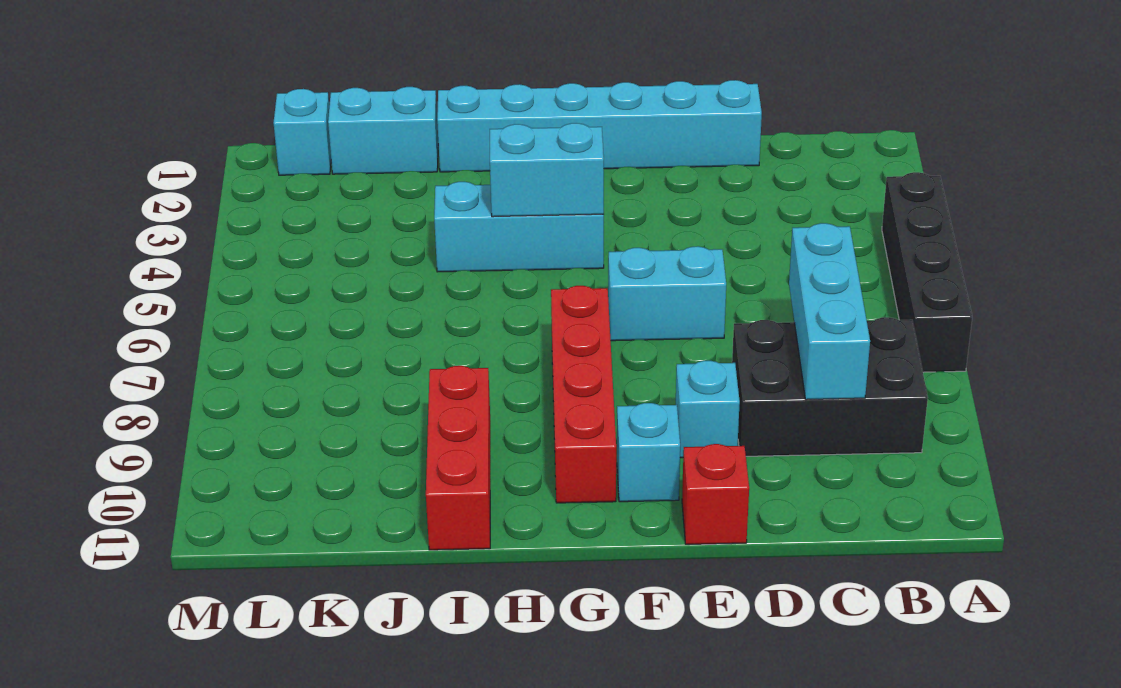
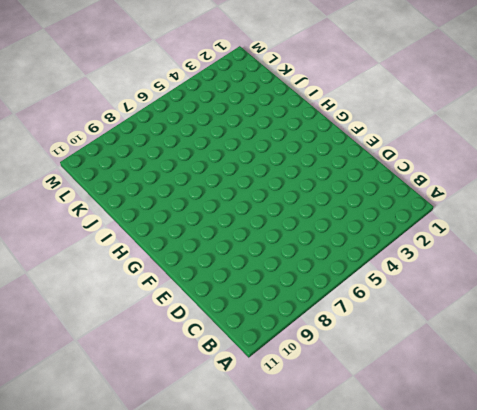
none -> black 1x4 brick [882,172,972,372]
none -> black 2x3 brick [732,317,928,456]
none -> cyan 1x6 brick [437,80,762,172]

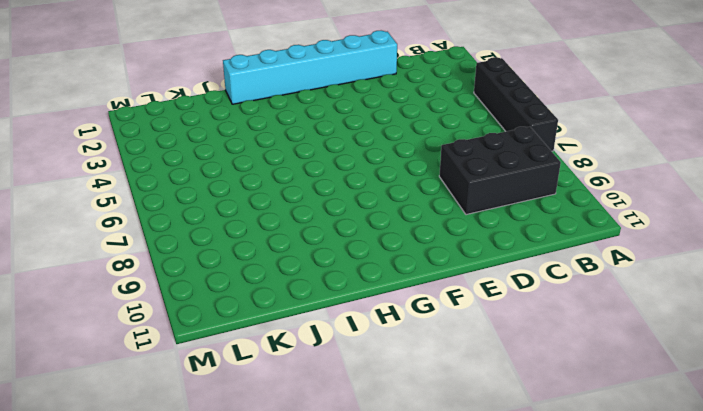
none -> cyan 1x2 brick [608,246,726,341]
none -> cyan 1x1 brick [676,361,740,458]
none -> red 1x1 brick [682,444,749,544]

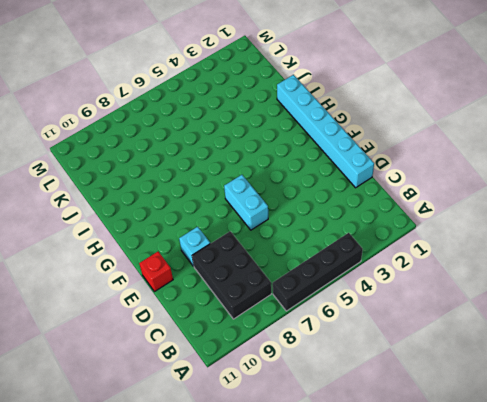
none -> cyan 1x1 brick [617,403,680,502]
none -> cyan 1x3 brick [434,182,604,272]
none -> red 1x4 brick [551,286,616,503]

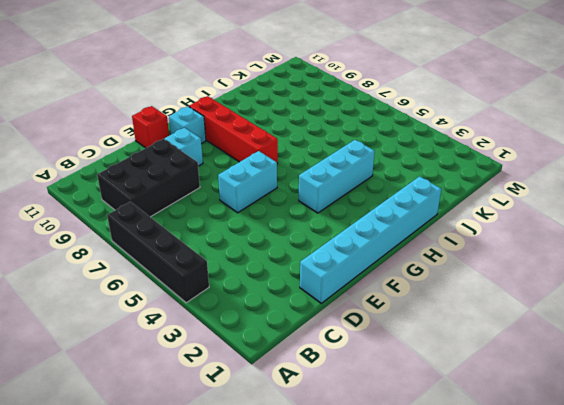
none -> red 1x3 brick [426,366,490,550]
none -> cyan 1x2 brick [328,87,438,174]
none -> cyan 1x1 brick [274,89,331,175]

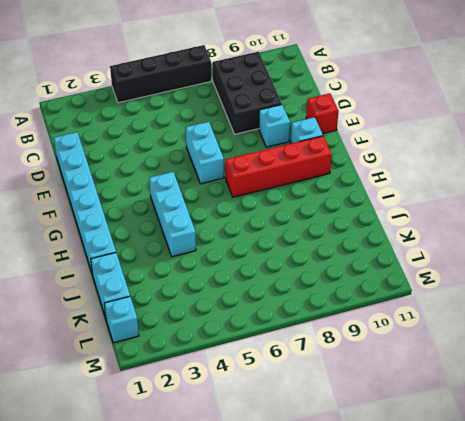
none -> red 1x3 brick [426,366,490,550]
none -> cyan 1x3 brick [789,223,870,400]
none -> cyan 1x2 brick [490,123,604,217]

